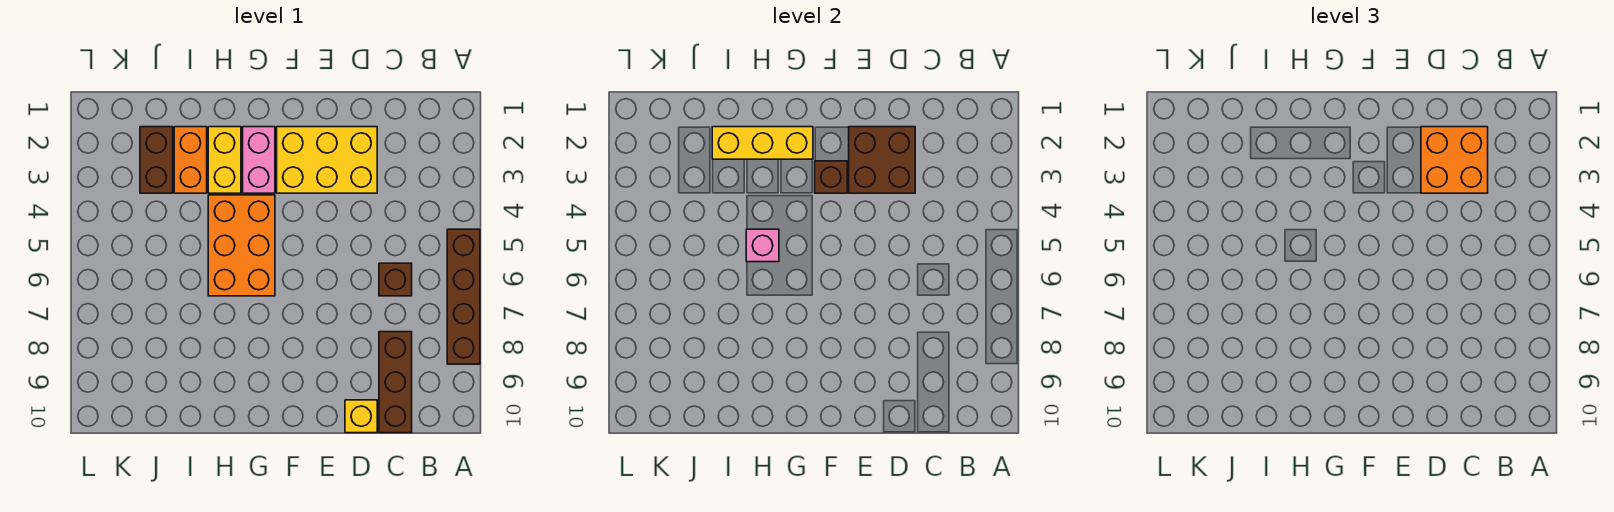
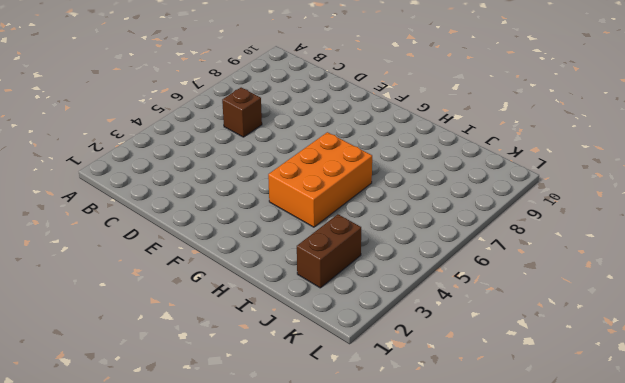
none -> brown 1x4 brick [447,229,480,364]
none -> brown 1x3 brick [379,332,412,433]
none -> yellow 2x3 brick [277,127,377,193]

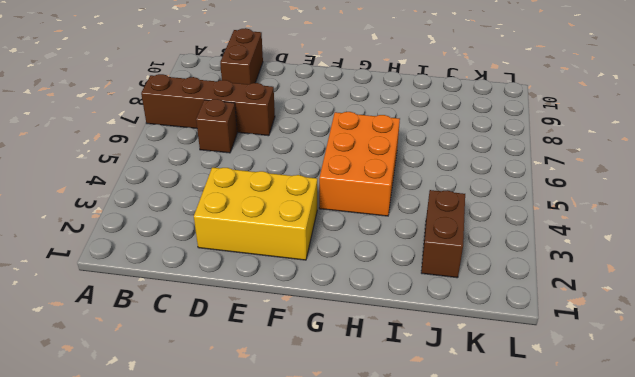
brown 1x4 brick [141,74,275,136] -> brown 1x4 brick turned to [447,229,480,364]
brown 1x2 brick [220,28,263,84] -> brown 1x3 brick [379,332,412,433]
none -> yellow 1x1 brick [345,400,377,433]
none -> pink 1x2 brick [243,127,275,193]
none -> yellow 1x2 brick [208,127,241,193]

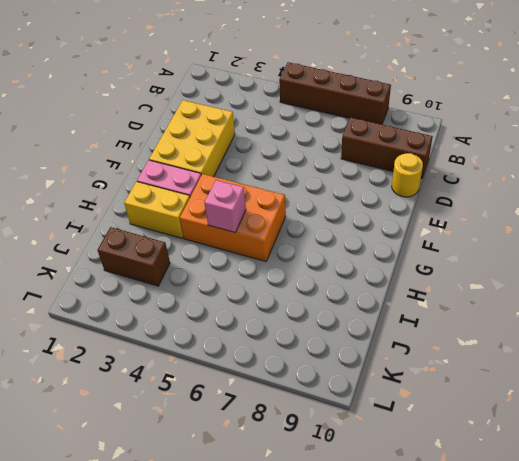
yellow 1x1 round brick [392,153,423,197] -> yellow 1x1 brick [345,400,377,433]
none -> brown 1x1 brick [379,263,412,296]
none -> orange 1x2 brick [174,127,207,193]
none -> brown 2x2 brick [849,127,915,193]

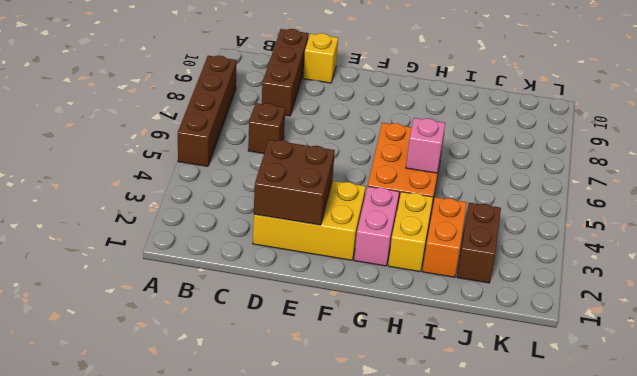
none -> brown 1x1 brick [815,161,847,193]
none -> yellow 1x3 brick [712,127,813,159]
none -> orange 2x2 brick [1421,127,1488,193]

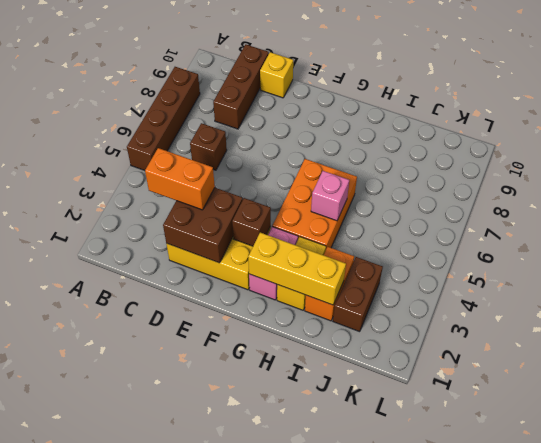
orange 1x2 brick [145,148,215,210] -> orange 2x2 brick [1421,127,1488,193]

